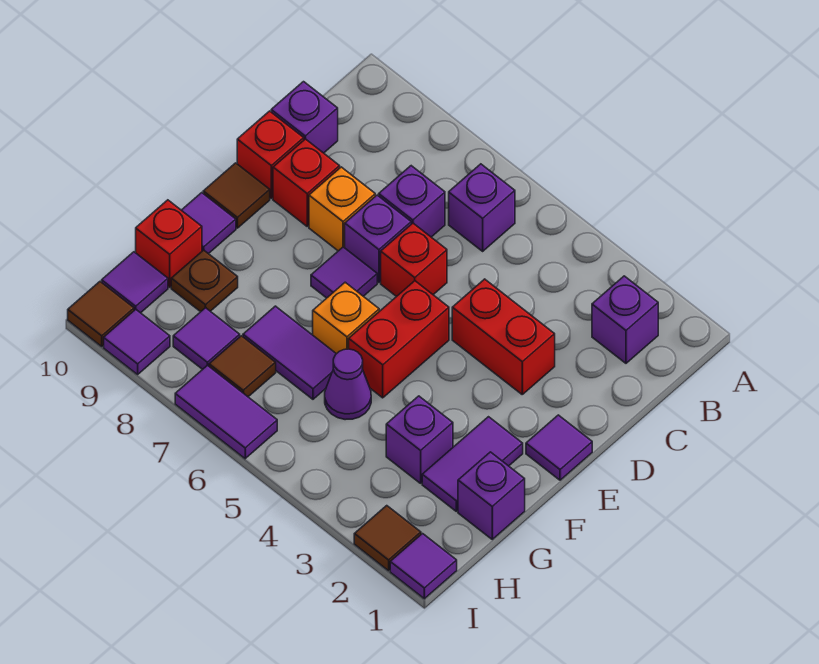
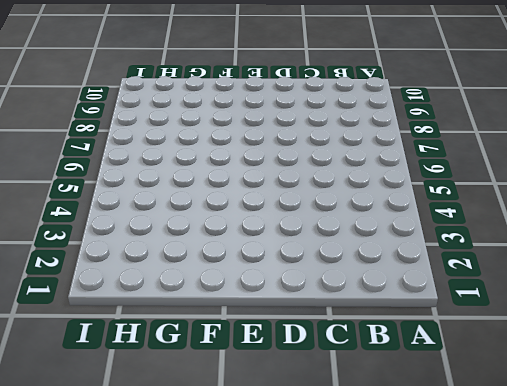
none -> purple 1x1 brick [592,276,658,363]
none -> purple 1x1 brick [449,164,515,251]
none -> purple 1x1 brick [379,166,445,237]
none -> purple 1x1 brick [271,82,338,153]

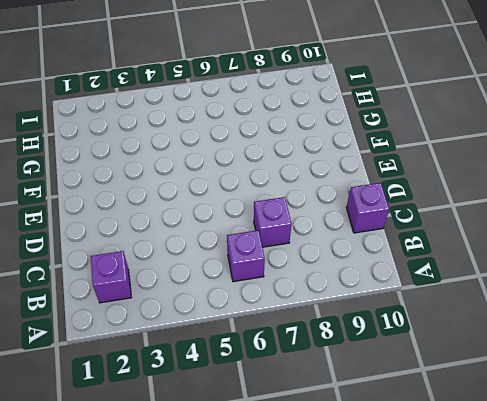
none -> red 1x2 brick [452,279,555,394]
none -> red 1x1 brick [381,223,447,297]
none -> purple 1x1 brick [345,195,411,283]
none -> orange 1x1 brick [309,167,375,251]

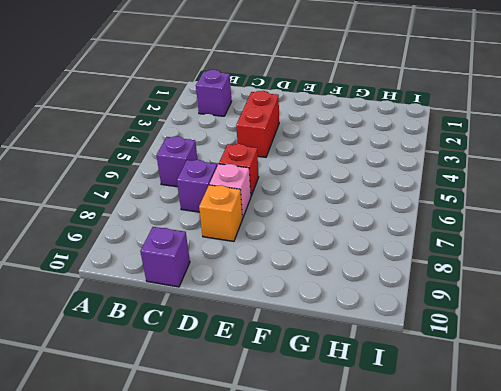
pink 1x1 brick [209,164,251,218] -> purple 1x1 brick [345,195,411,283]
none -> red 1x1 brick [273,139,340,226]
none -> red 1x1 brick [237,111,304,198]
none -> purple 1x1 tile [526,415,592,480]
none -> red 1x2 brick [349,281,449,398]

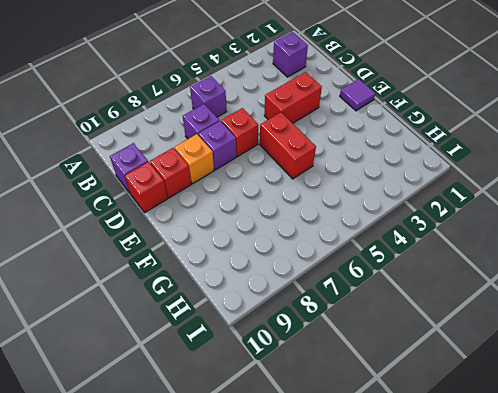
none -> purple 1x1 tile [311,247,377,298]
none -> brown 1x1 tile [203,163,270,228]
none -> purple 1x2 tile [422,417,523,511]
none -> orange 1x1 brick [313,282,379,354]

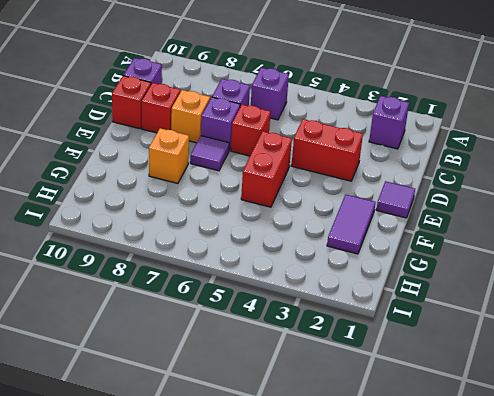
orange 1x1 brick [149,128,189,184] -> orange 1x1 brick moved to [313,282,379,354]
none -> brown 1x1 tile [203,163,270,228]
none -> purple 1x1 tile [182,193,236,254]
none -> purple 1x1 brick [458,452,525,539]
none -> purple 1x1 brick [386,396,453,483]

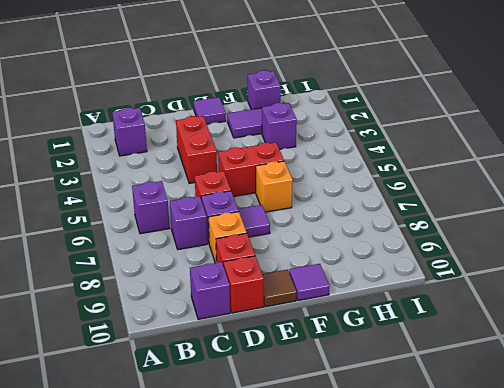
none -> purple 1x1 cone [325,349,371,420]
none -> purple 1x2 tile [243,306,336,399]
none -> brown 1x1 plate [171,250,238,312]
none -> red 1x1 brick [136,200,202,287]

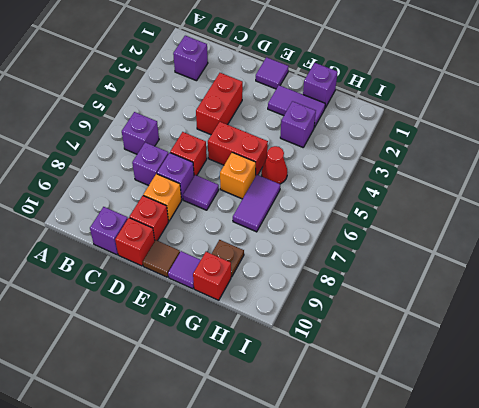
red 1x1 cone [262,146,288,184] -> purple 1x1 cone [325,349,371,420]
none -> brown 1x1 tile [209,336,276,397]
none -> purple 1x1 tile [173,308,240,369]
none -> purple 1x1 tile [102,252,168,313]
none -> purple 1x1 tile [390,534,457,599]

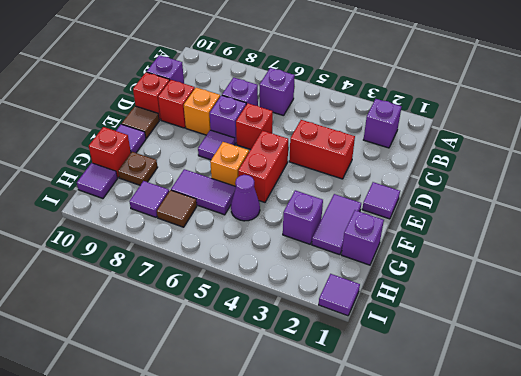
none -> brown 1x1 tile [354,506,421,571]
none -> purple 1x2 tile [175,365,277,459]
none -> purple 1x1 tile [104,309,170,374]
none -> brown 1x1 tile [68,282,134,346]

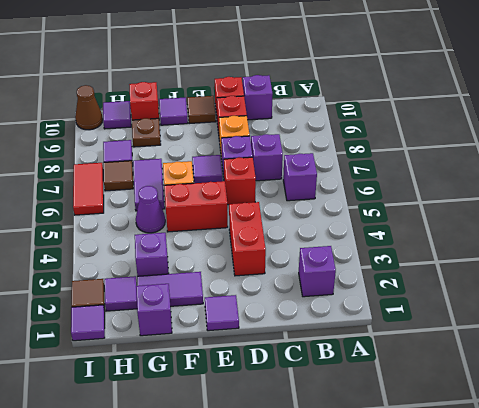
purple 1x1 tile [105,276,137,311] -> purple 1x1 tile moved to [104,309,170,374]
red 1x2 tile [73,163,104,215] -> purple 1x2 tile [175,365,277,459]
brown 1x1 cone [75,85,103,130] -> brown 1x1 tile [68,282,134,346]

